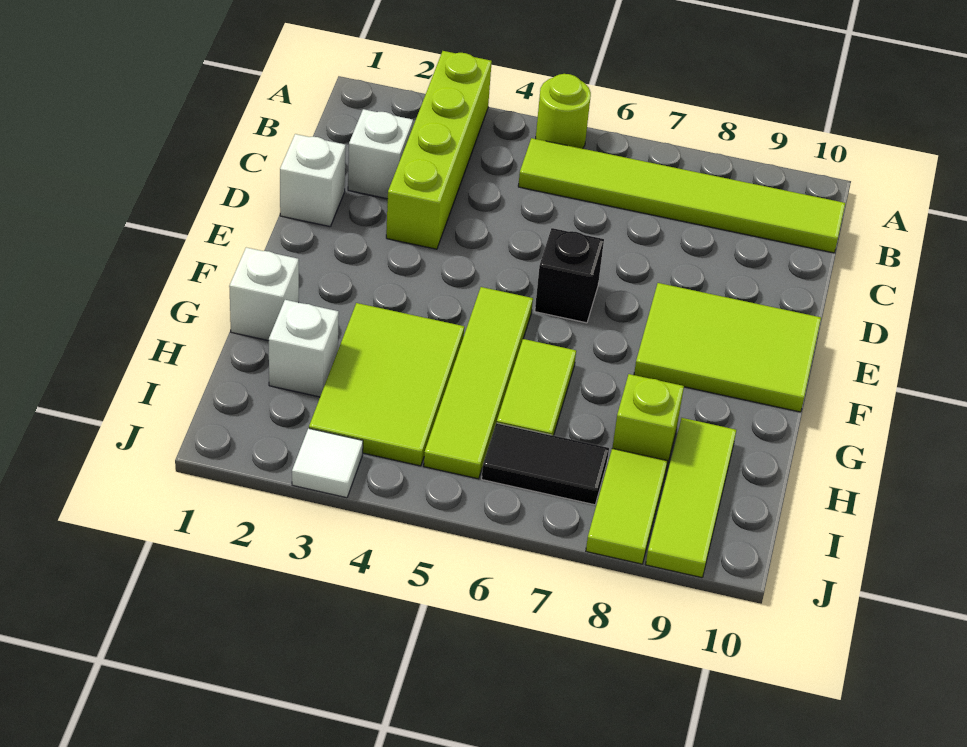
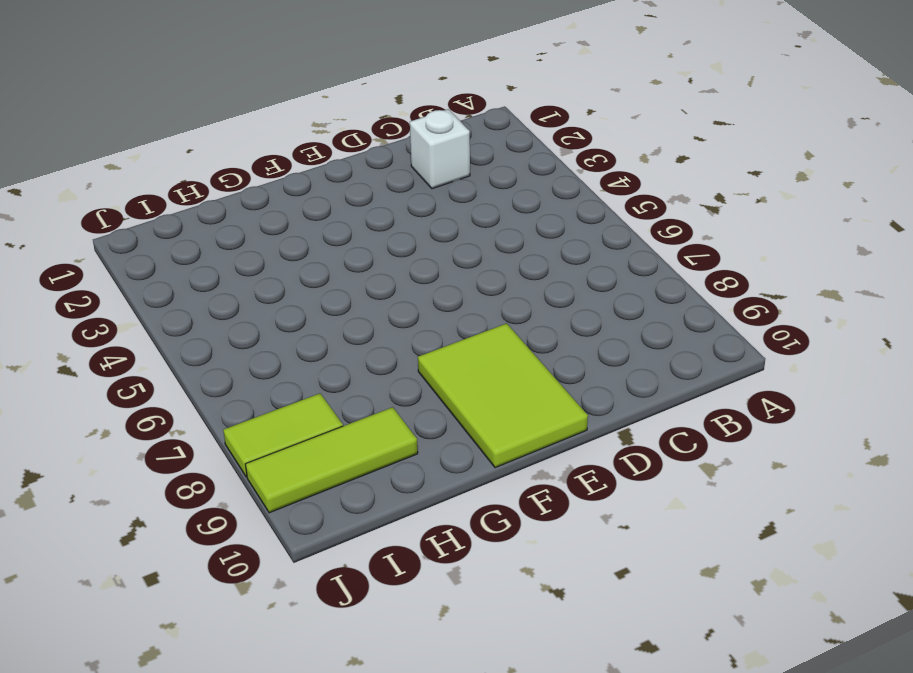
none -> lime 1x4 brick [386,51,492,249]
none -> lime 1x1 round brick [536,74,591,149]
none -> lime 1x6 tile [518,138,845,253]

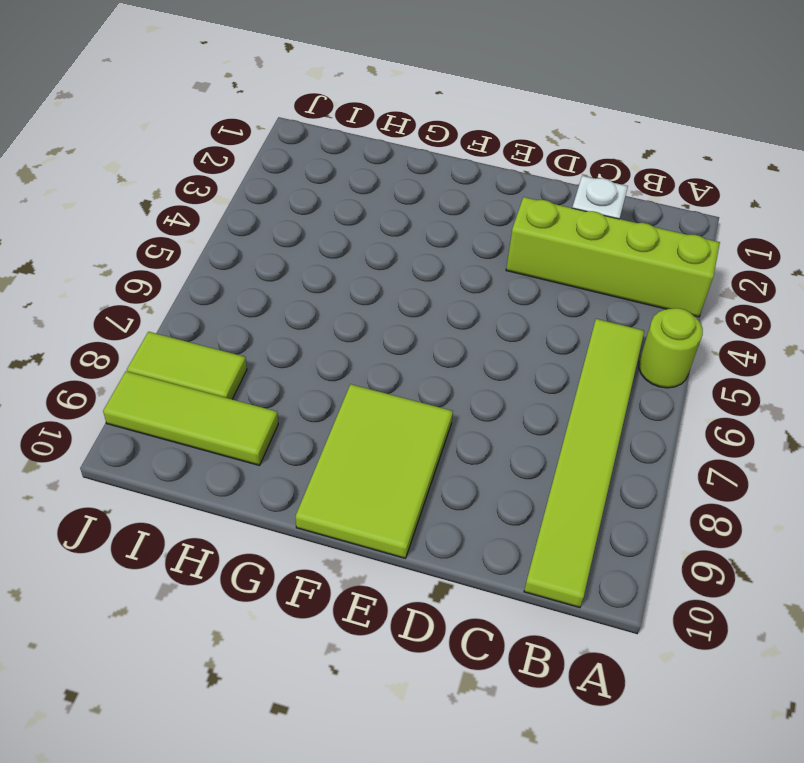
none -> white 1x1 brick [280,134,346,227]
none -> black 1x1 brick [535,228,604,323]
none -> lime 1x4 tile [424,287,533,479]

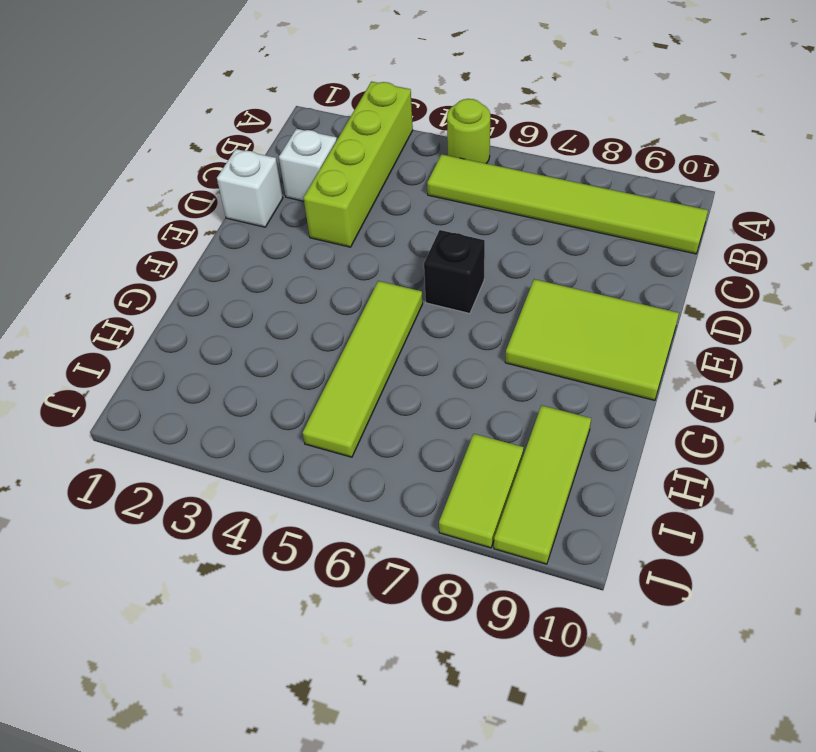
none -> white 1x1 brick [229,247,299,341]
none -> lime 2x3 tile [309,303,464,466]
none -> lime 1x2 tile [497,339,576,435]

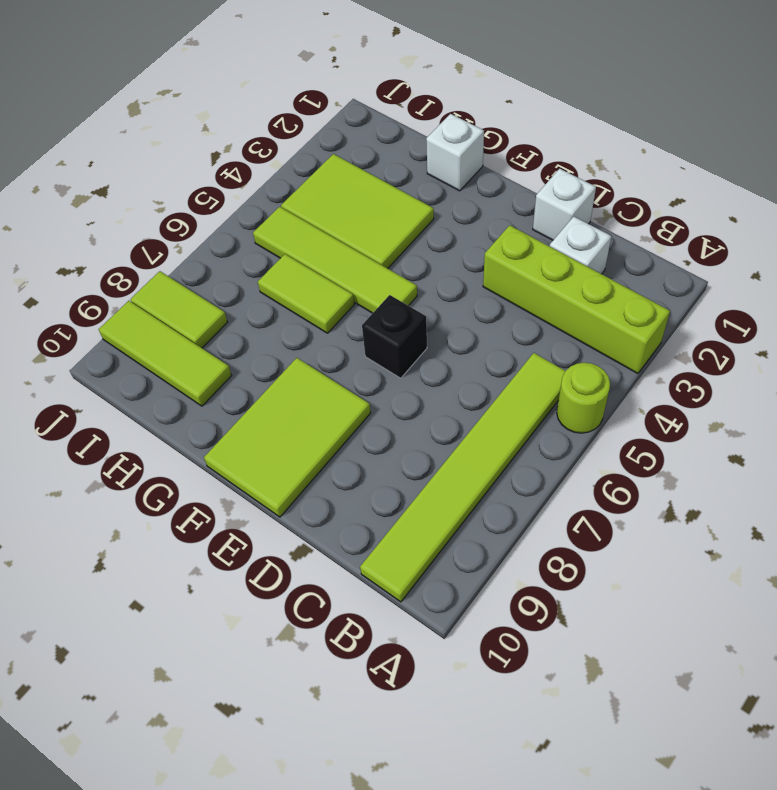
none -> white 1x1 brick [269,300,339,397]
none -> lime 1x1 brick [612,374,684,470]
none -> black 1x2 tile [482,423,609,505]

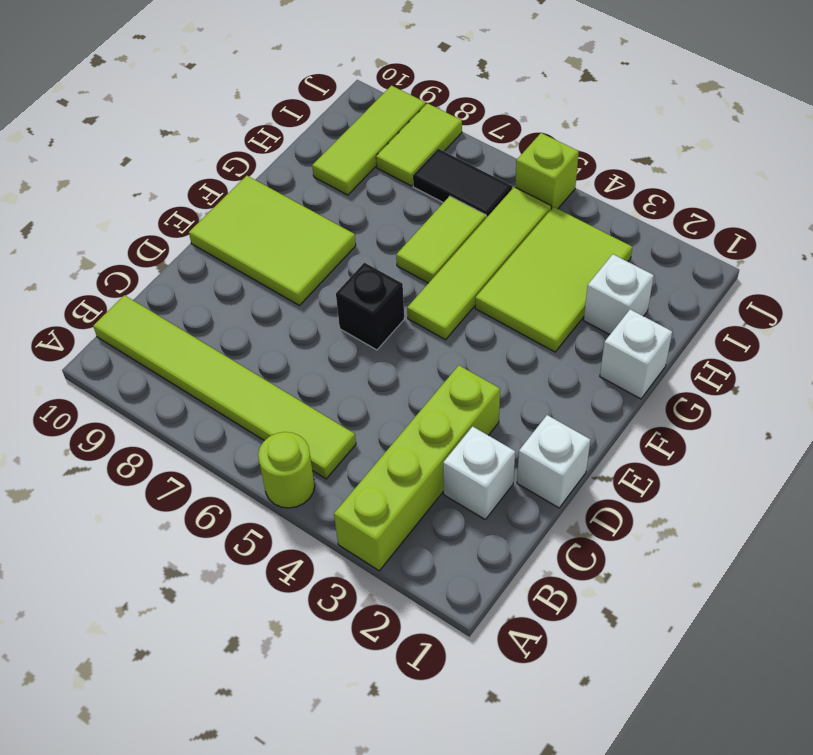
lime 1x1 brick [515,133,579,209] -> lime 1x1 brick moved to [612,374,684,470]
none -> white 1x1 tile [292,428,363,498]

